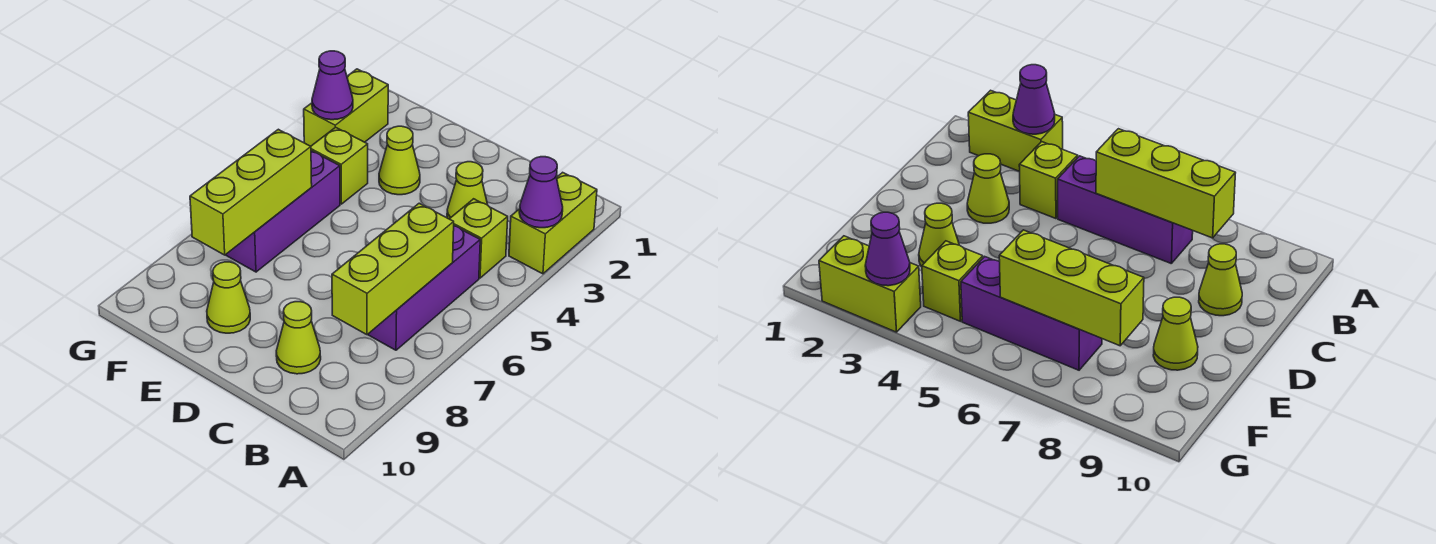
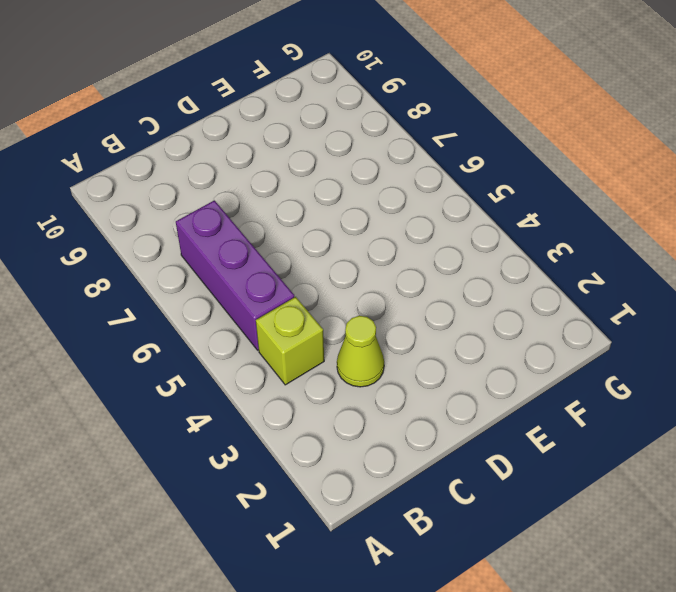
none -> lime 1x2 brick [509,172,597,274]
none -> lime 1x1 cone [276,302,321,374]
none -> lime 1x1 cone [379,126,420,195]

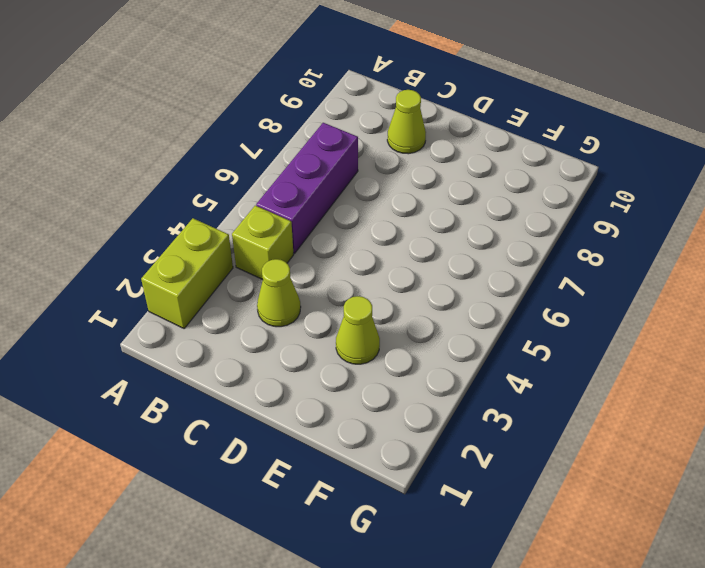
none -> lime 1x1 cone [207,262,250,333]
none -> lime 1x1 brick [311,127,368,204]
none -> purple 1x3 brick [226,151,340,272]

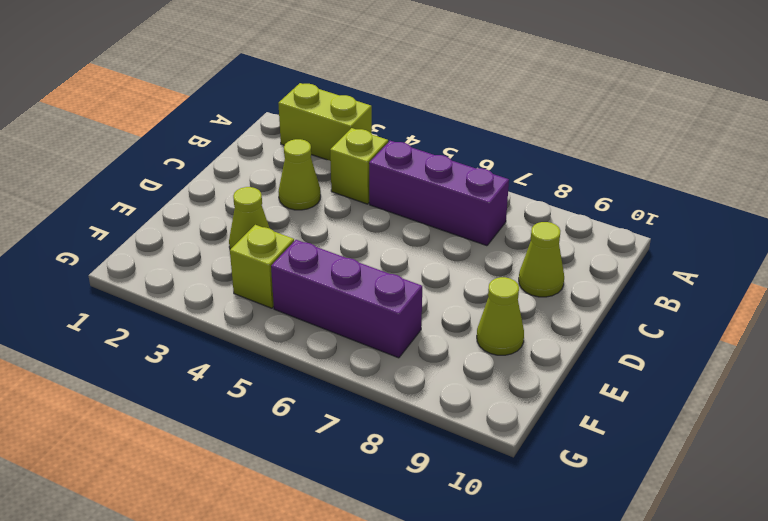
none -> lime 1x2 brick [304,69,388,146]
none -> purple 1x1 cone [519,157,563,228]
none -> lime 1x3 brick [332,203,454,335]

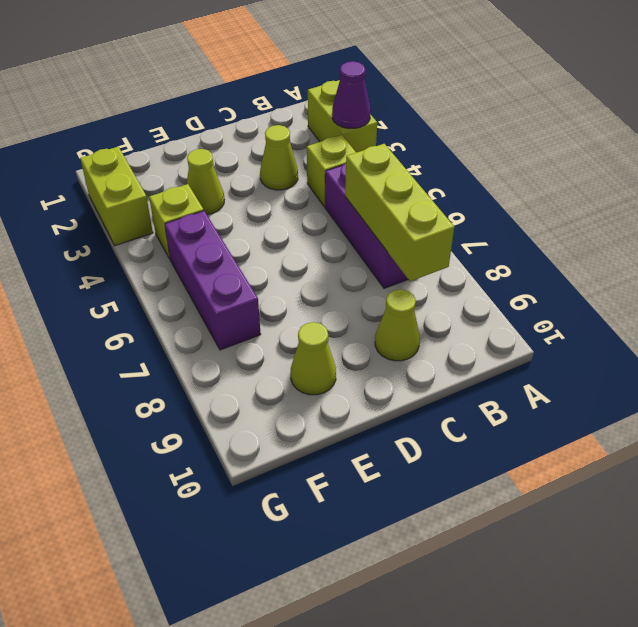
none -> lime 1x3 brick [190,129,312,255]
none -> purple 1x1 cone [312,51,353,120]

